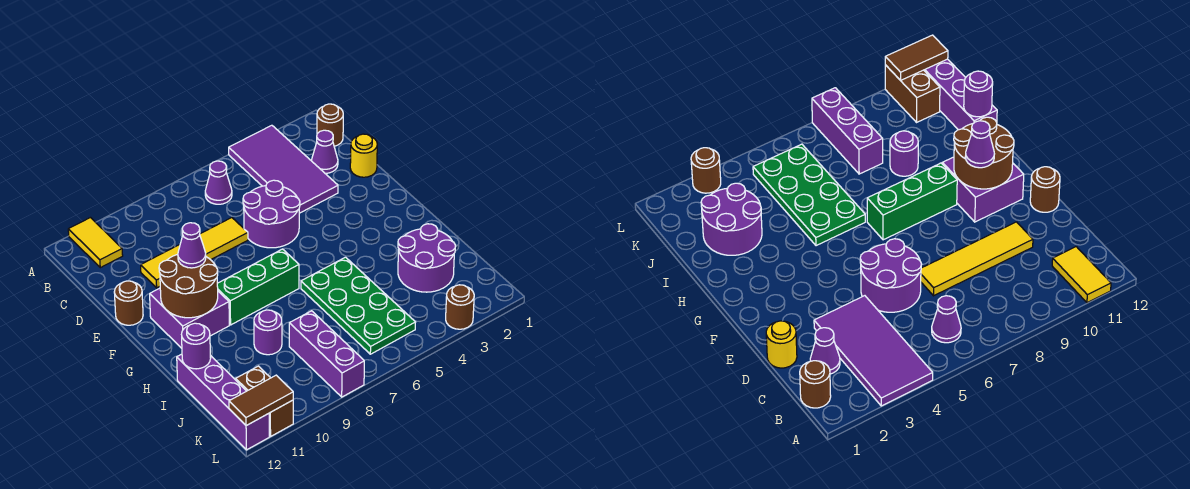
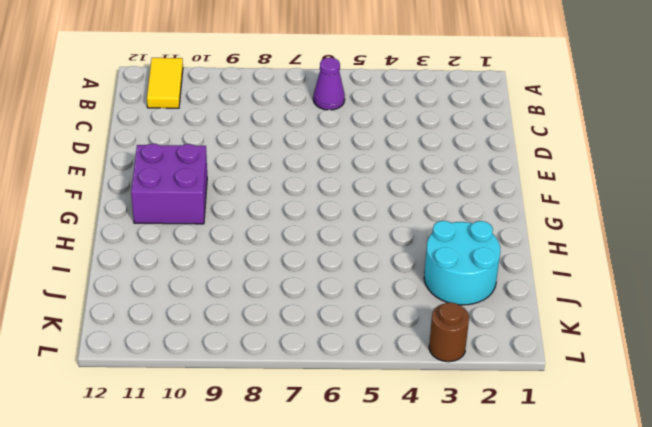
cyan 2x2 round brick [424,221,500,305] -> purple 2x2 round brick [398,224,456,292]
none -> purple 2x4 tile [229,125,338,213]
none -> brown 1x1 round brick [317,104,343,146]
none -> purple 1x1 cone [312,130,338,173]

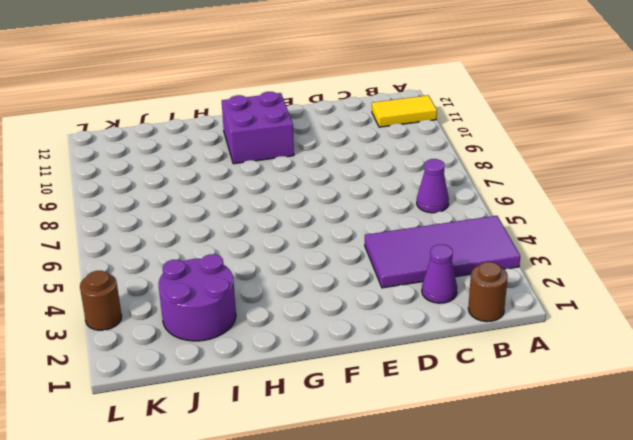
none -> yellow 1x1 round brick [350,134,377,177]
none -> purple 2x2 round brick [243,180,300,248]
none -> yellow 1x4 tile [141,218,248,288]

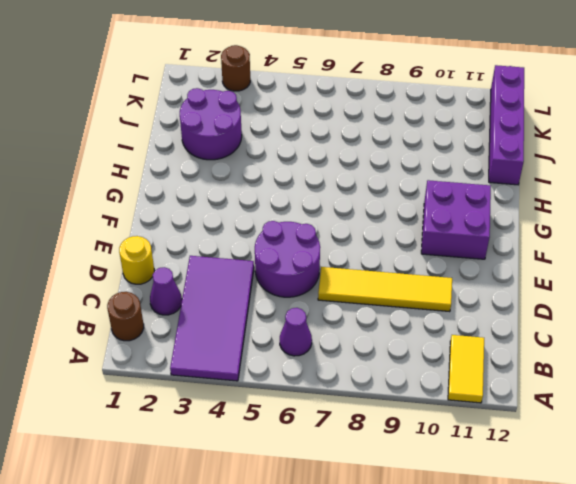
none -> brown 1x1 round brick [114,281,143,325]
none -> green 1x3 brick [217,249,299,325]
none -> green 2x4 plate [301,257,416,354]

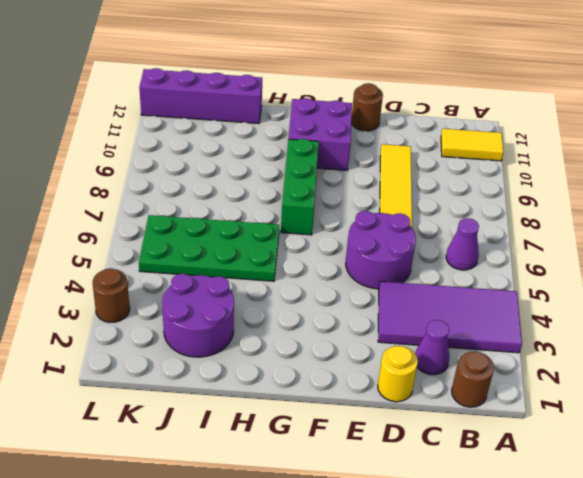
none -> purple 1x1 round brick [254,310,282,355]
none -> purple 1x3 brick [289,311,364,397]
none -> brown 1x2 brick [236,366,293,436]

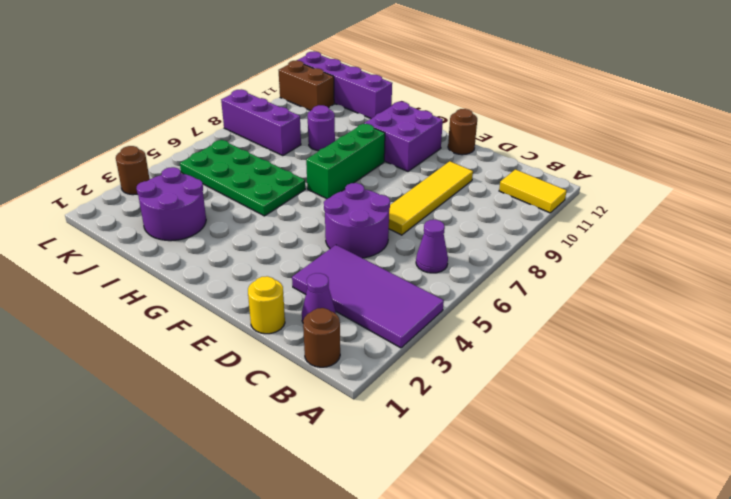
none -> brown 2x2 round brick [159,254,218,318]
none -> purple 1x1 round brick [182,323,211,369]
none -> brown 1x2 tile [229,375,293,426]

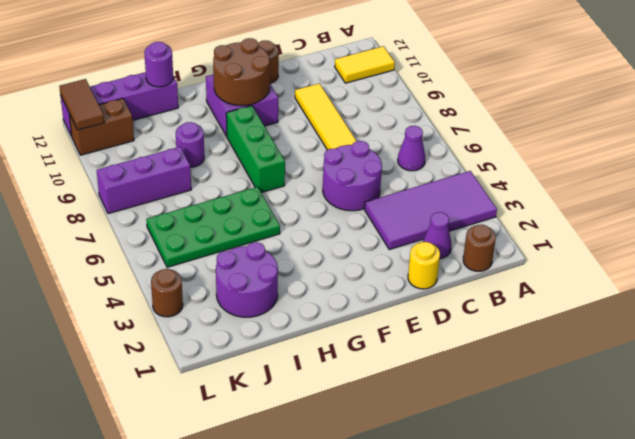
none -> purple 1x1 cone [178,223,206,268]

